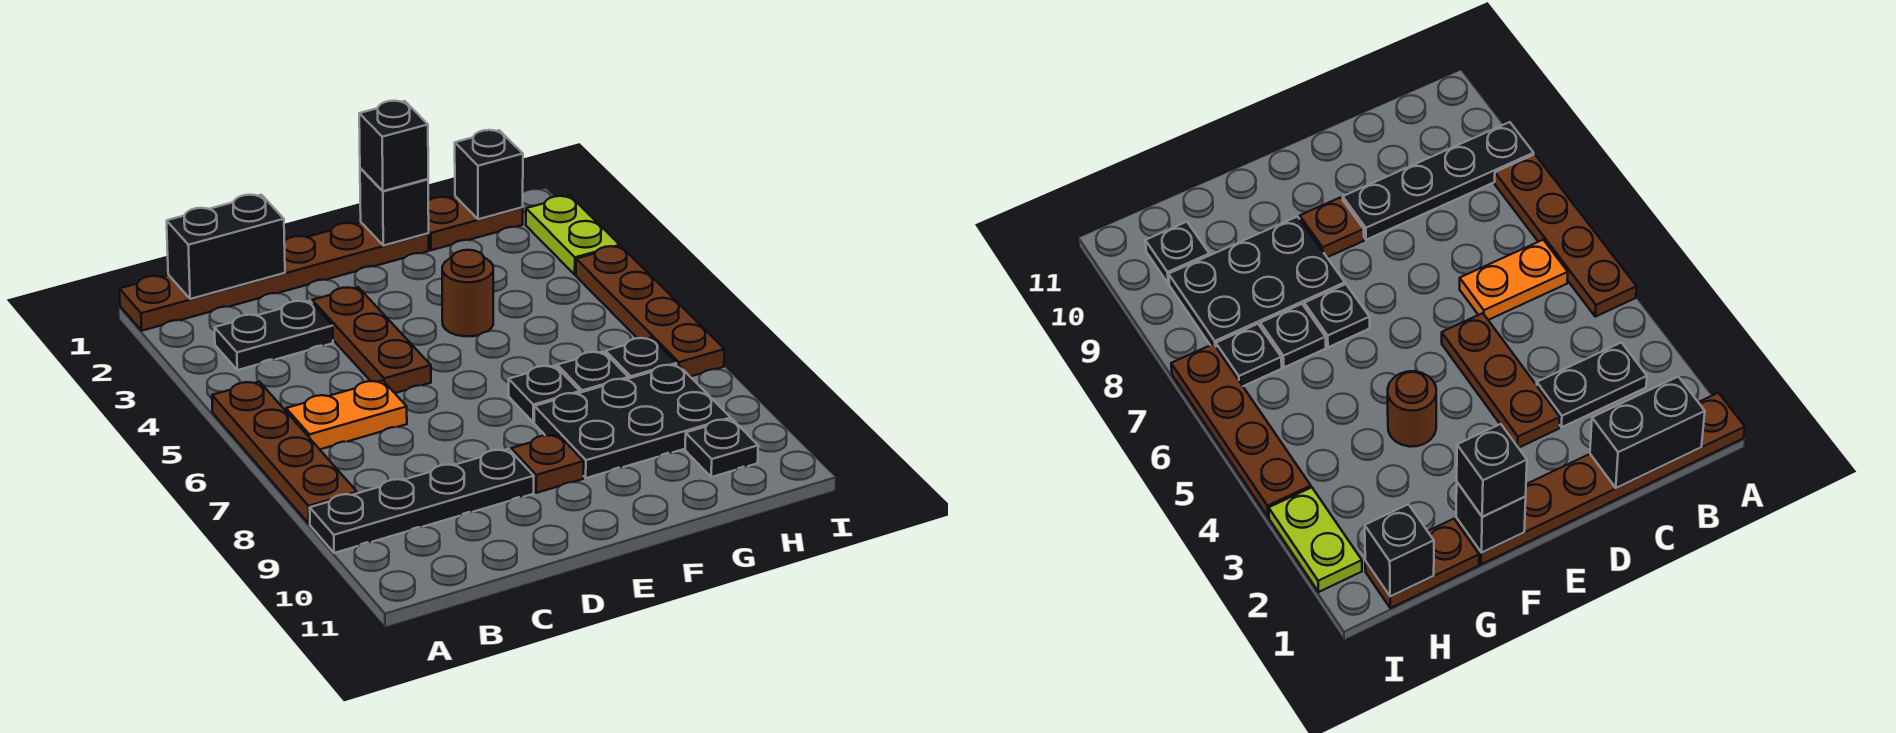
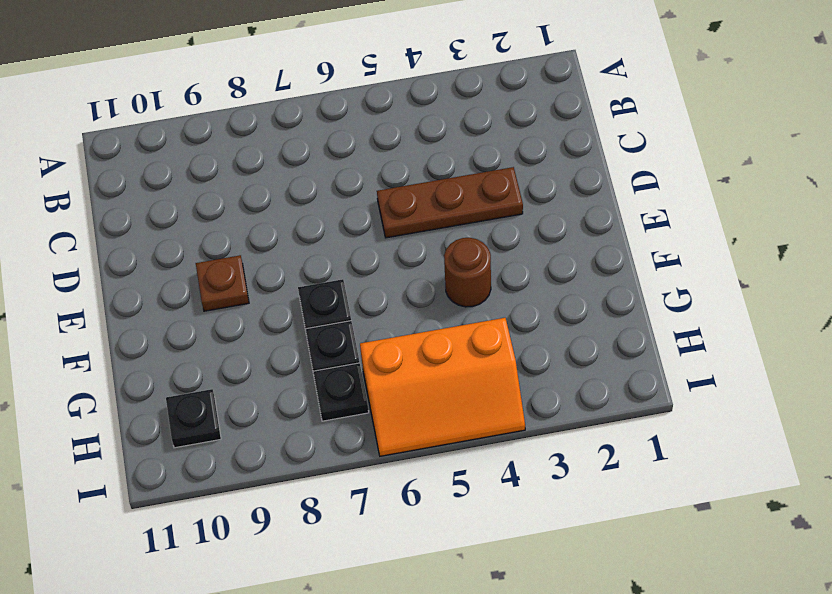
orange 2x3 slope [360,318,525,456] -> brown 1x4 plate [576,246,724,377]
none -> brown 1x6 plate [119,222,429,331]
none -> brown 1x4 plate [212,382,357,524]
none -> black 1x4 plate [310,449,534,553]

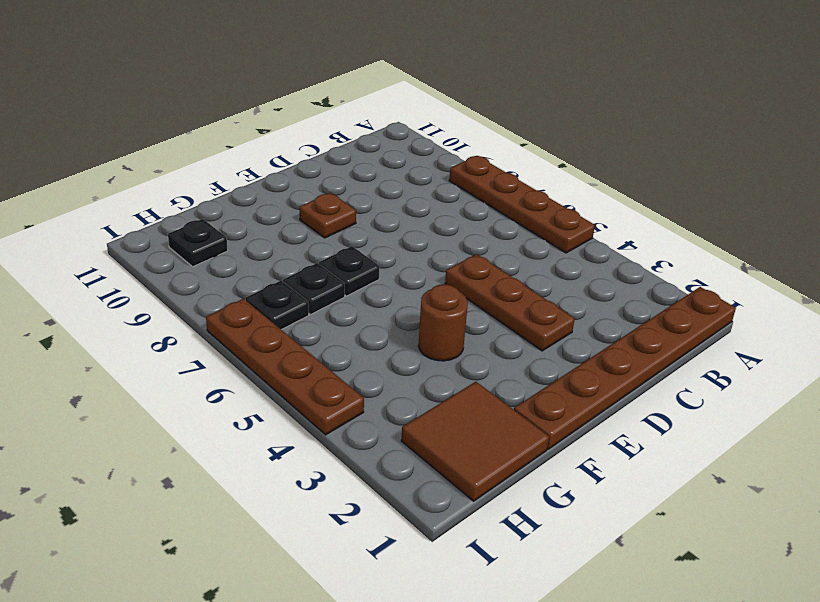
brown 2x2 tile [401,382,549,501] -> brown 1x2 plate [428,196,523,250]
none -> black 1x4 plate [310,449,534,553]
none -> black 1x2 plate [215,301,333,370]
none -> orange 1x2 plate [286,381,407,449]

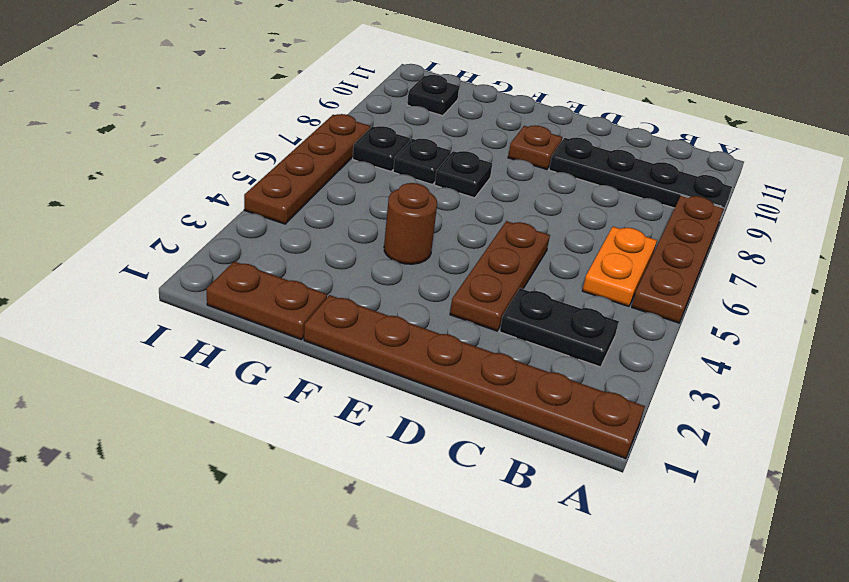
orange 1x2 plate [582,227,657,306] -> orange 1x2 plate turned to [286,381,407,449]
none -> black 2x3 plate [534,364,731,478]
none -> lime 1x2 plate [526,196,620,275]
none -> black 1x2 brick [167,195,285,299]

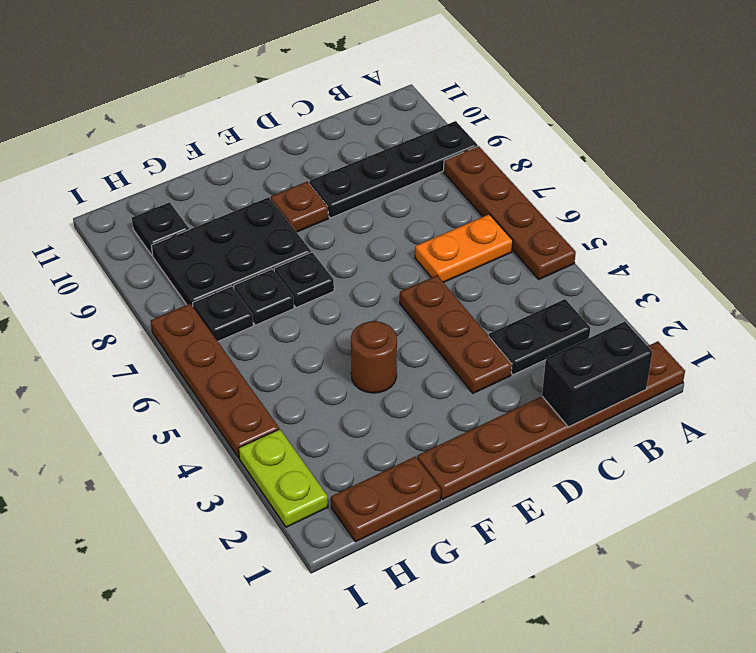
none -> black 1x1 brick [360,168,429,246]
none -> black 1x1 brick [455,130,523,219]
none -> black 1x1 brick [359,101,428,191]

